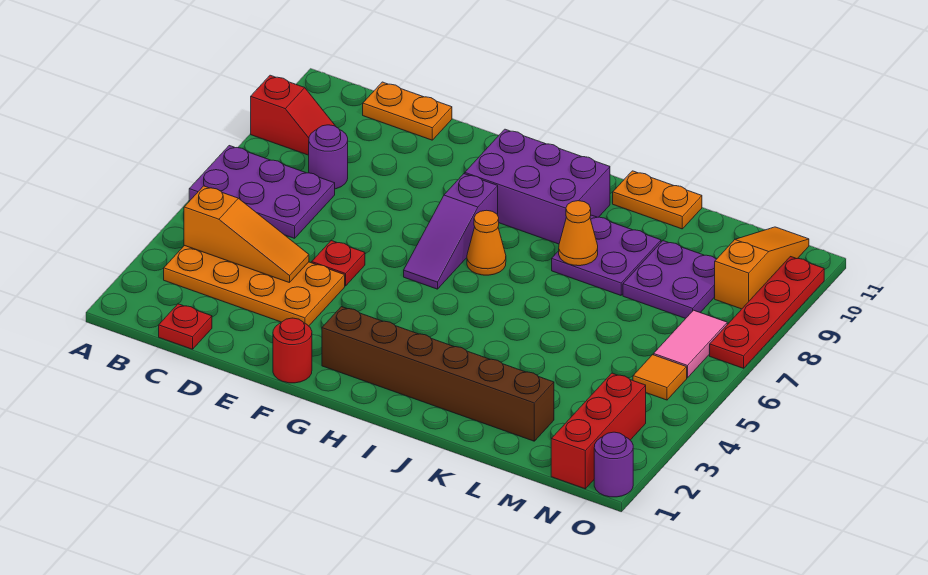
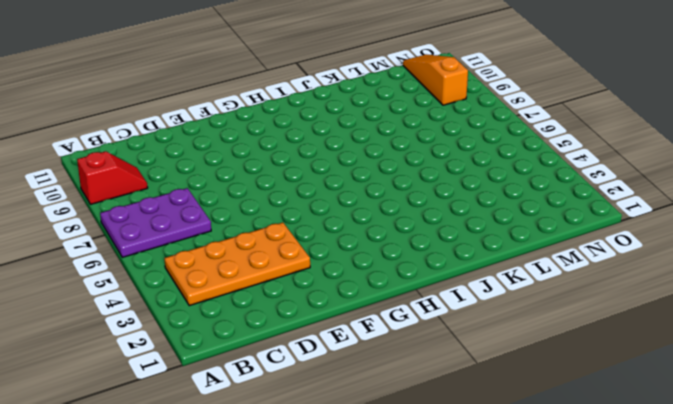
none -> red 1x1 plate [159,304,212,349]
none -> purple 1x1 round brick [309,125,348,189]
none -> orange 1x2 plate [363,82,452,140]

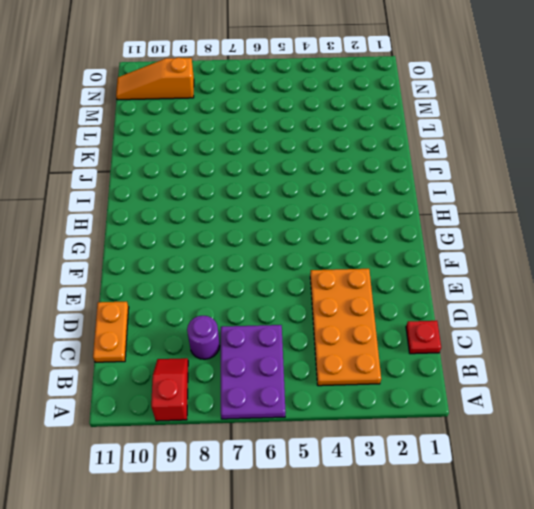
none -> red 1x1 plate [312,241,365,286]
none -> red 1x1 round brick [273,318,312,383]
none -> brown 1x6 brick [322,307,554,441]

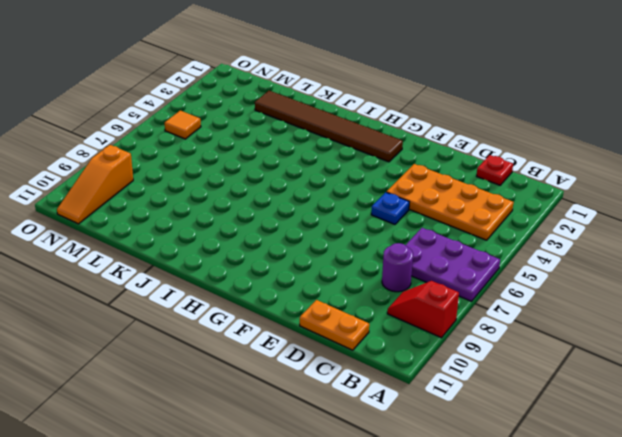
blue 1x1 plate [371,192,409,224] -> red 1x1 plate [312,241,365,286]
brown 1x6 tile [255,91,403,162] -> brown 1x6 brick [322,307,554,441]
none -> red 1x1 round brick [273,318,312,383]
none -> purple 1x3 slope [404,174,498,289]
none -> purple 2x3 brick [465,129,610,244]

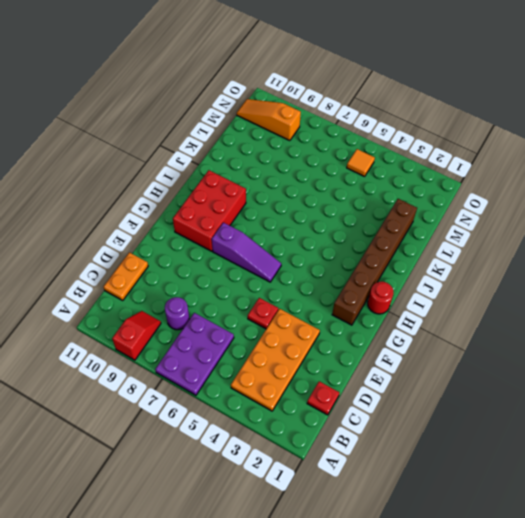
red 2x3 brick [173,170,246,251] -> purple 2x3 brick [465,129,610,244]
red 1x1 round brick [368,282,393,314] -> red 1x1 round brick moved to [273,318,312,383]
none -> orange 1x1 cone [467,210,506,275]
none -> purple 2x2 plate [552,215,661,295]
none -> orange 1x2 plate [613,171,702,229]

